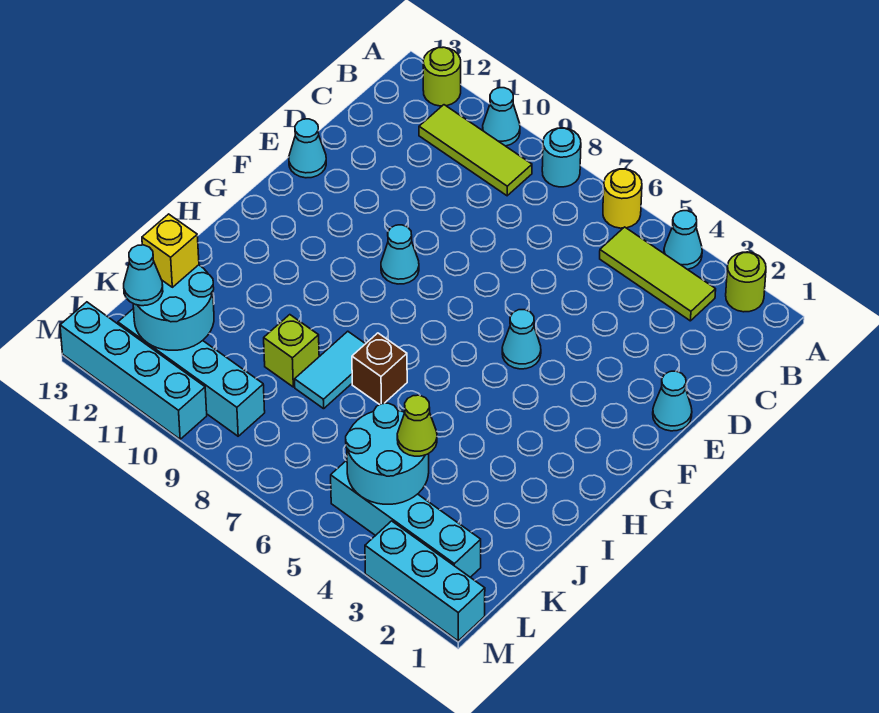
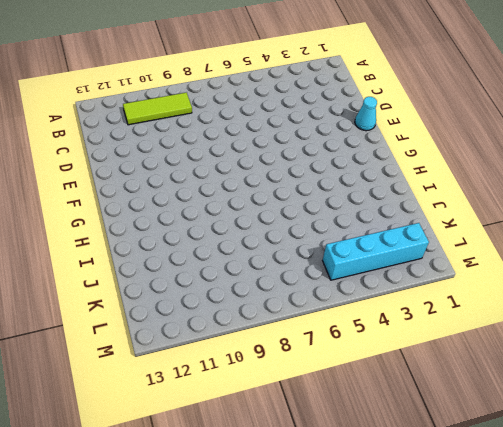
none -> lime 1x1 round brick [726,252,766,312]
none -> cyan 1x1 cone [664,211,702,270]
none -> yellow 1x1 round brick [603,169,642,228]

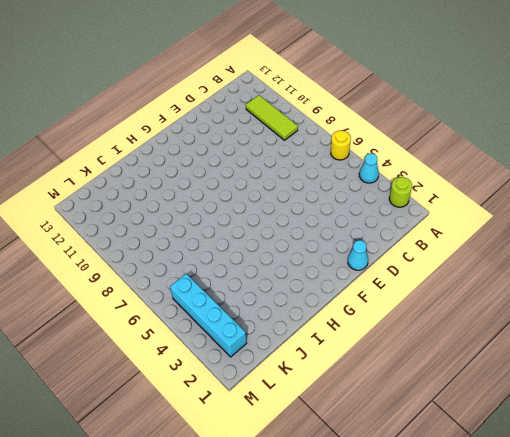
none -> cyan 1x1 round brick [542,128,581,187]
none -> cyan 1x1 cone [483,88,520,146]
none -> lime 1x1 round brick [423,47,461,106]

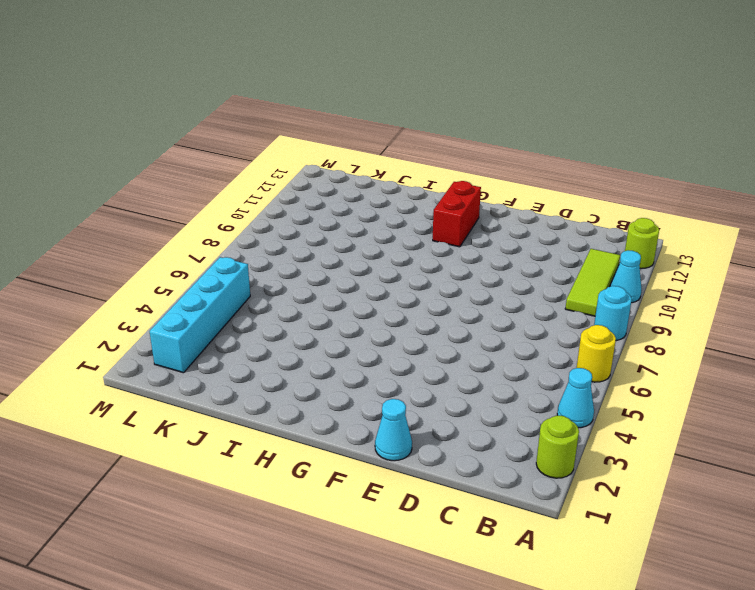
red 1x2 brick [433,181,481,247] -> none
none -> lime 1x3 tile [600,227,716,321]
none -> cyan 1x1 cone [289,119,326,178]
none -> cyan 1x1 cone [502,310,541,369]

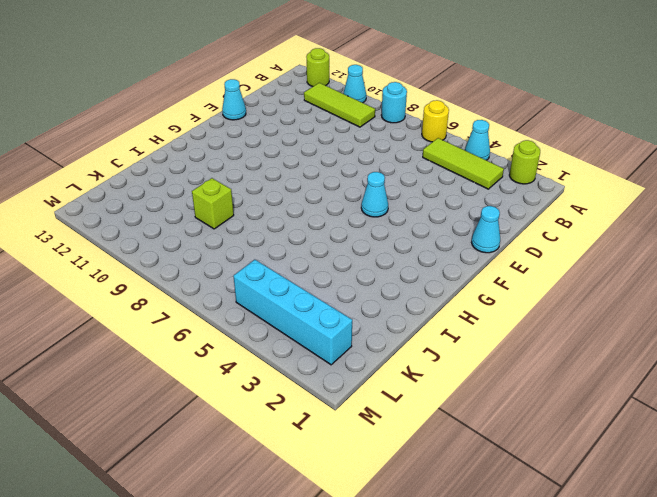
none -> cyan 1x1 cone [381,225,419,284]
none -> brown 1x1 brick [352,333,407,405]
none -> cyan 1x2 tile [295,331,365,409]

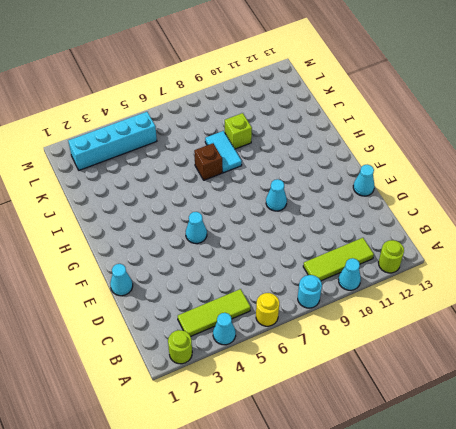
none -> cyan 1x4 brick [118,308,265,436]
none -> cyan 1x3 brick [365,521,485,641]
none -> cyan 1x4 brick [60,302,207,439]

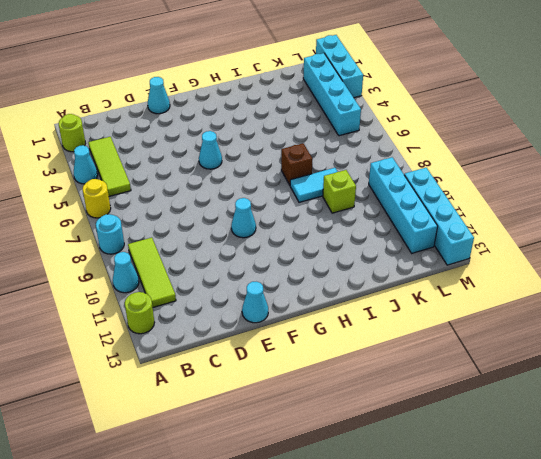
none -> cyan 2x2 round brick [346,403,429,504]
none -> cyan 2x2 round brick [133,265,214,350]
none -> lime 1x1 cone [397,395,437,456]

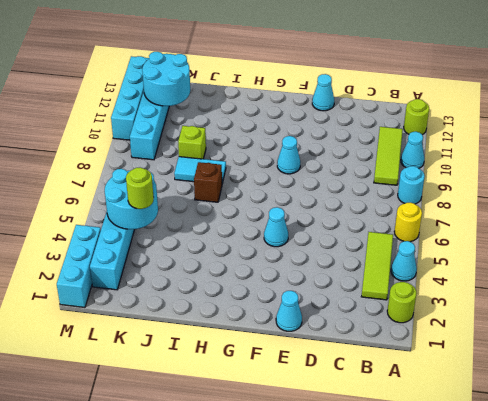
lime 1x1 round brick [126,168,154,209] -> lime 1x1 cone [397,395,437,456]
none -> yellow 1x1 brick [142,214,199,287]
none -> cyan 1x1 cone [124,245,163,306]

